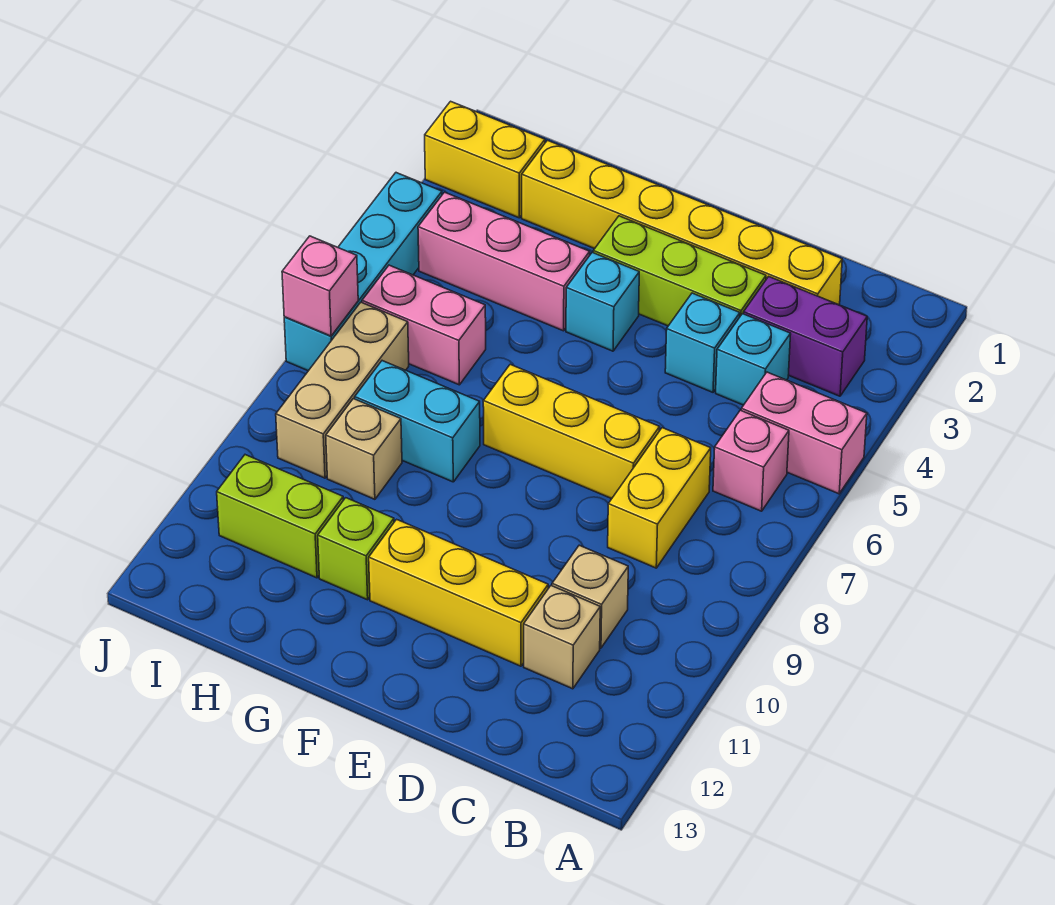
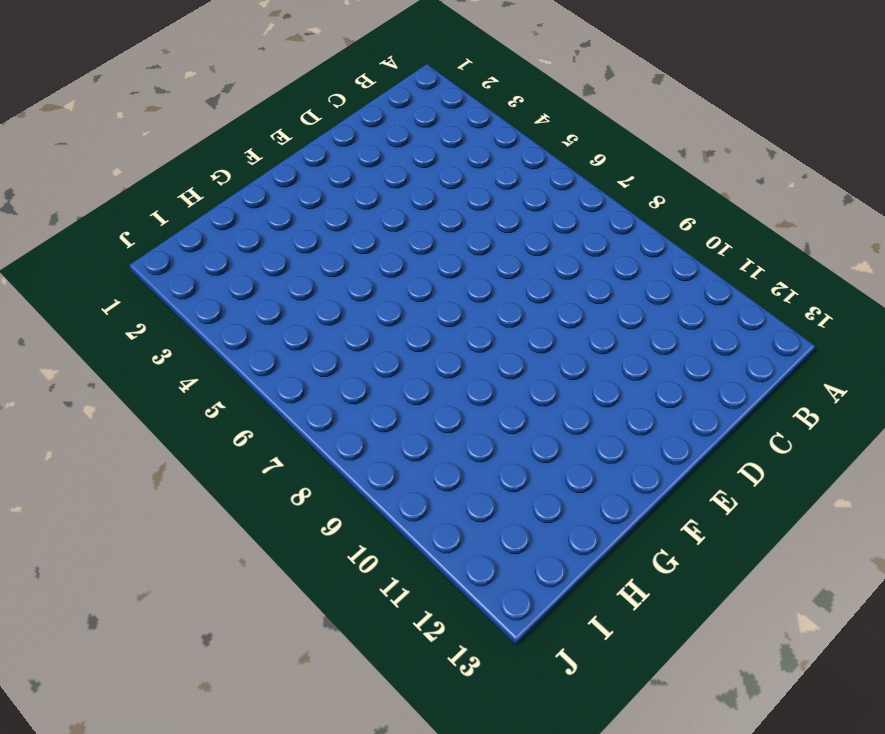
none -> pink 1x2 brick [741,372,867,494]
none -> purple 1x2 brick [744,277,867,396]
none -> pink 1x1 brick [713,410,789,511]

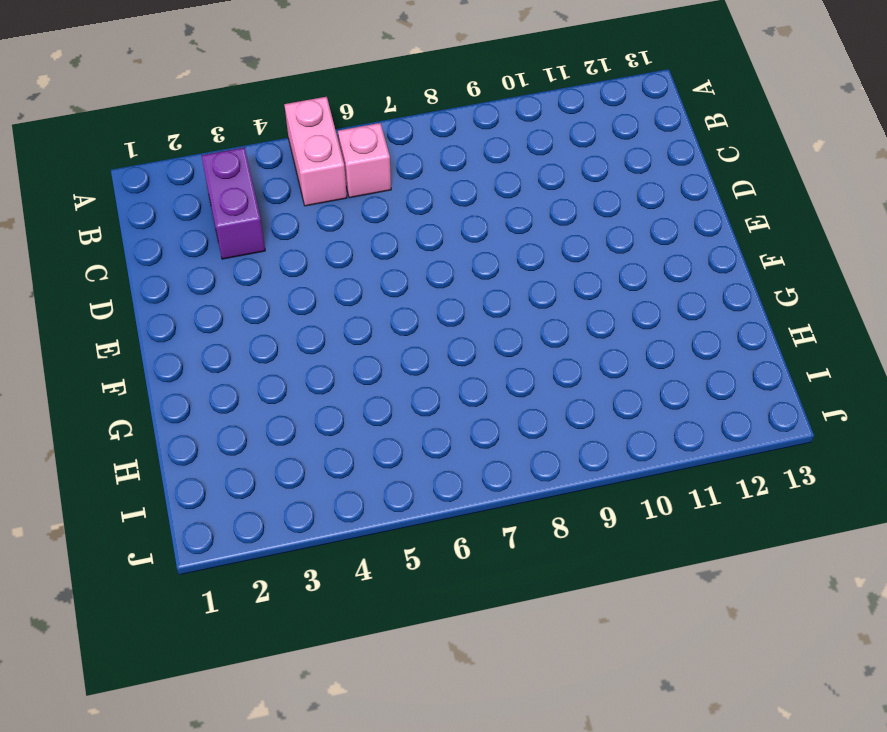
none -> yellow 1x6 brick [522,140,842,305]
none -> cyan 1x1 brick [716,314,791,405]
none -> yellow 1x2 brick [608,428,711,568]

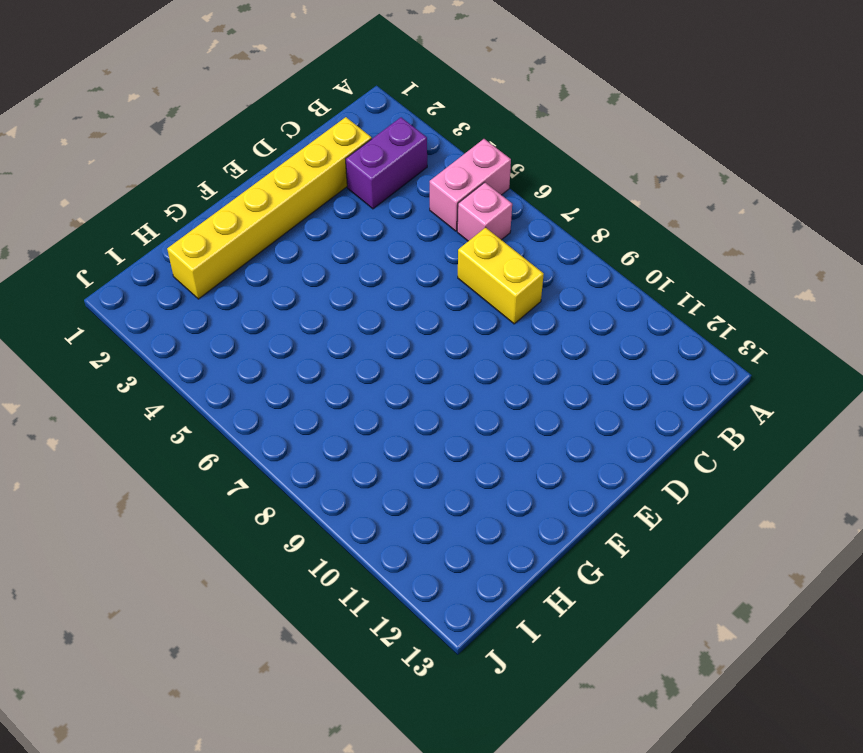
none -> cyan 1x1 brick [716,314,791,405]
none -> tan 1x1 brick [552,545,628,648]
none -> tan 1x1 brick [524,586,600,689]

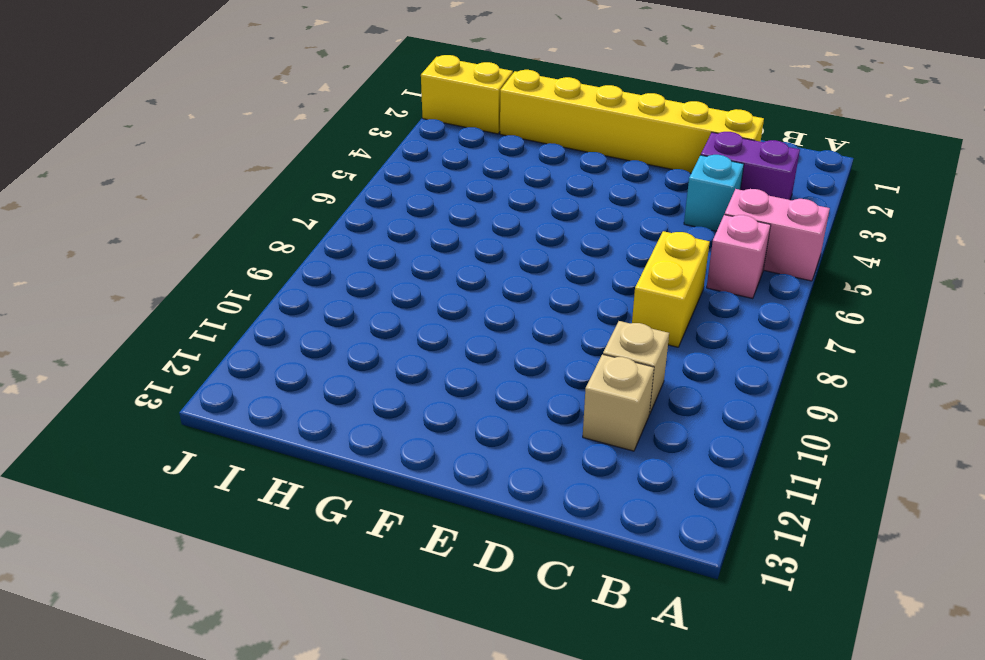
none -> lime 1x3 brick [593,216,766,326]
none -> cyan 1x1 brick [665,293,740,392]
none -> yellow 1x3 brick [483,364,660,499]

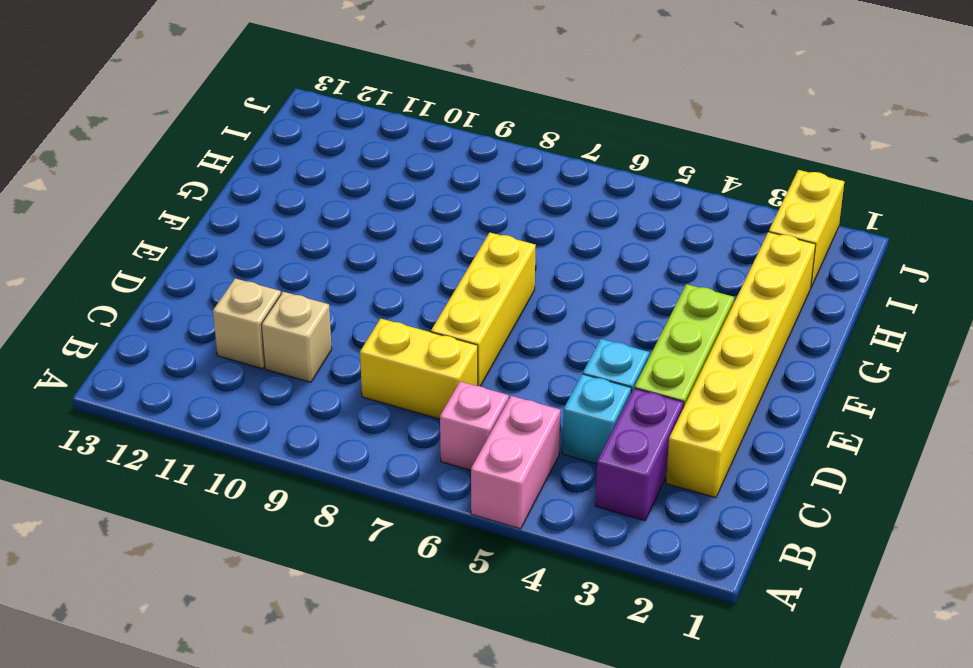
none -> yellow 1x3 brick [369,519,548,666]
none -> cyan 1x1 brick [566,252,639,351]
none -> pink 1x3 brick [418,192,590,331]

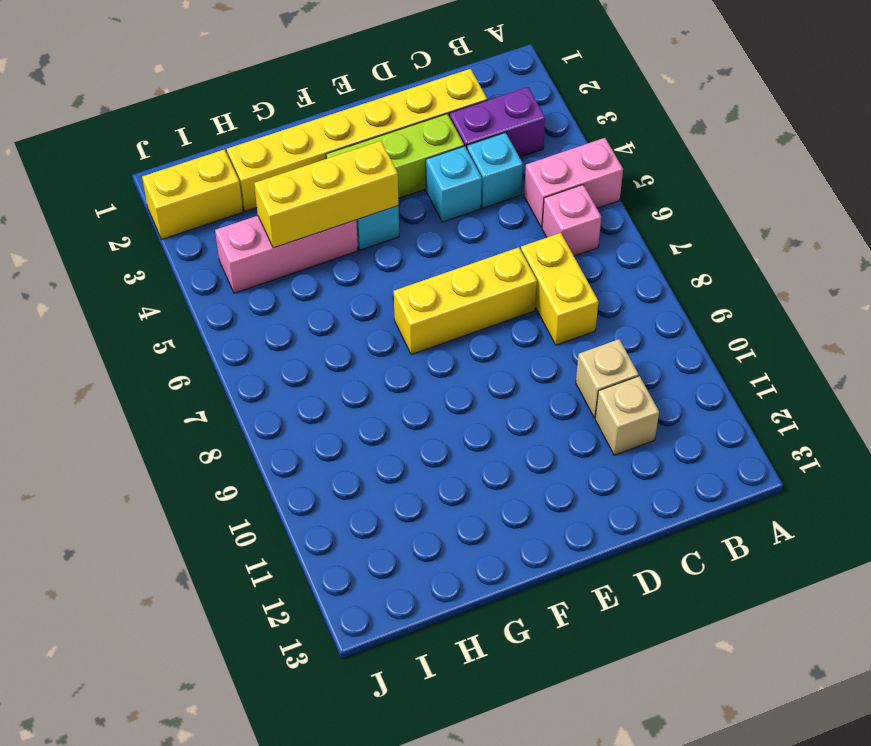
yellow 1x3 brick [254,141,398,248] -> yellow 1x3 brick moved to [369,519,548,666]
none -> cyan 1x2 brick [355,361,480,482]
none -> lime 1x1 brick [318,498,394,600]
none -> pink 1x2 brick [362,265,486,385]

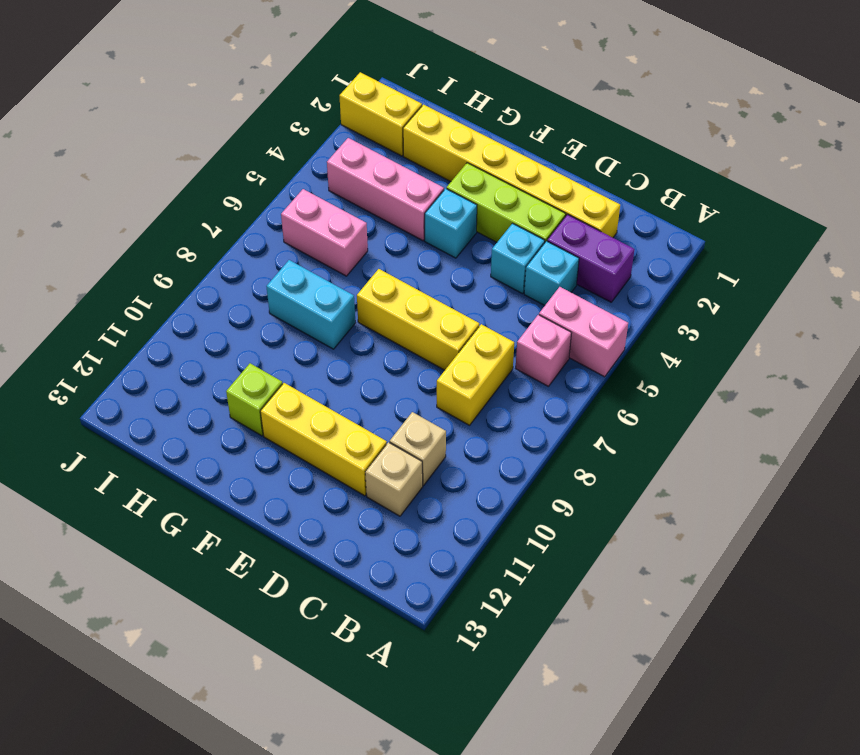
none -> tan 1x1 brick [326,399,402,499]
none -> lime 1x2 brick [217,455,343,578]
none -> tan 1x3 brick [276,302,409,478]

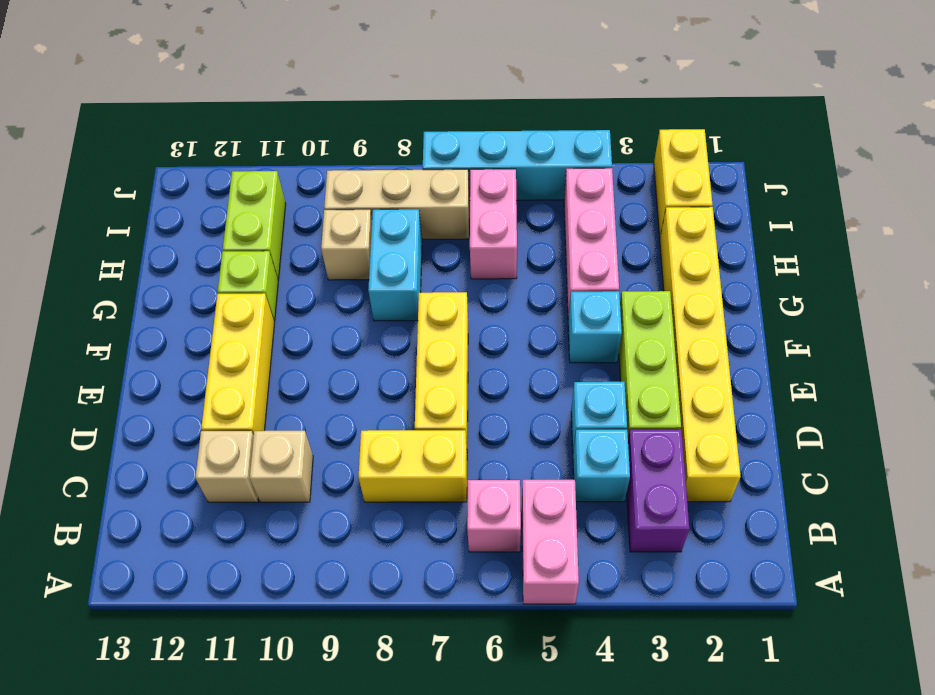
none -> pink 1x1 brick [282,236,358,336]

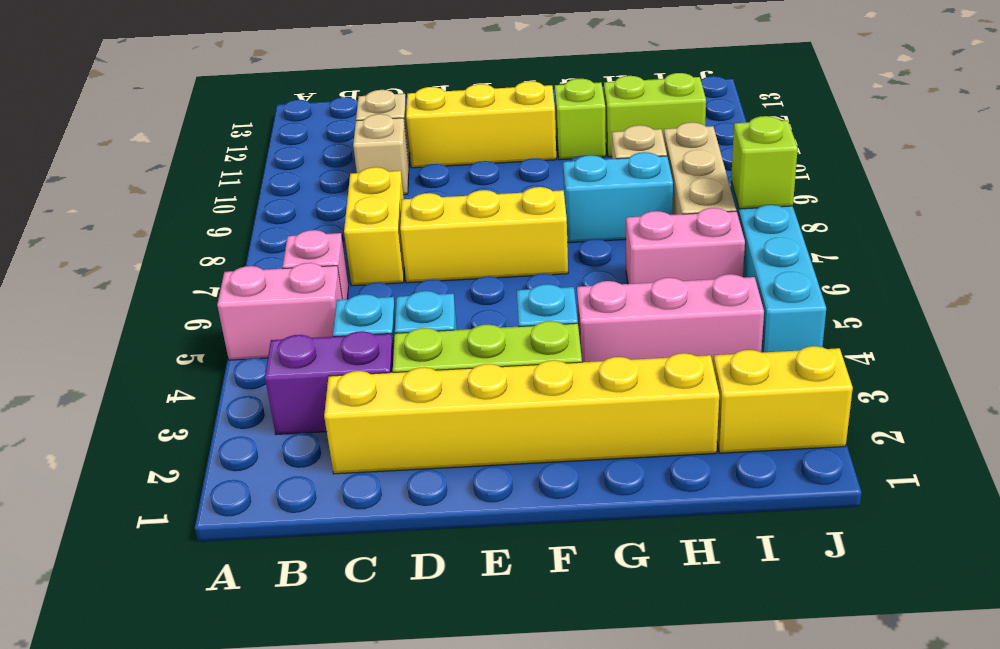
lime 1x1 brick [731,116,798,209] -> pink 1x1 brick [282,236,358,336]

